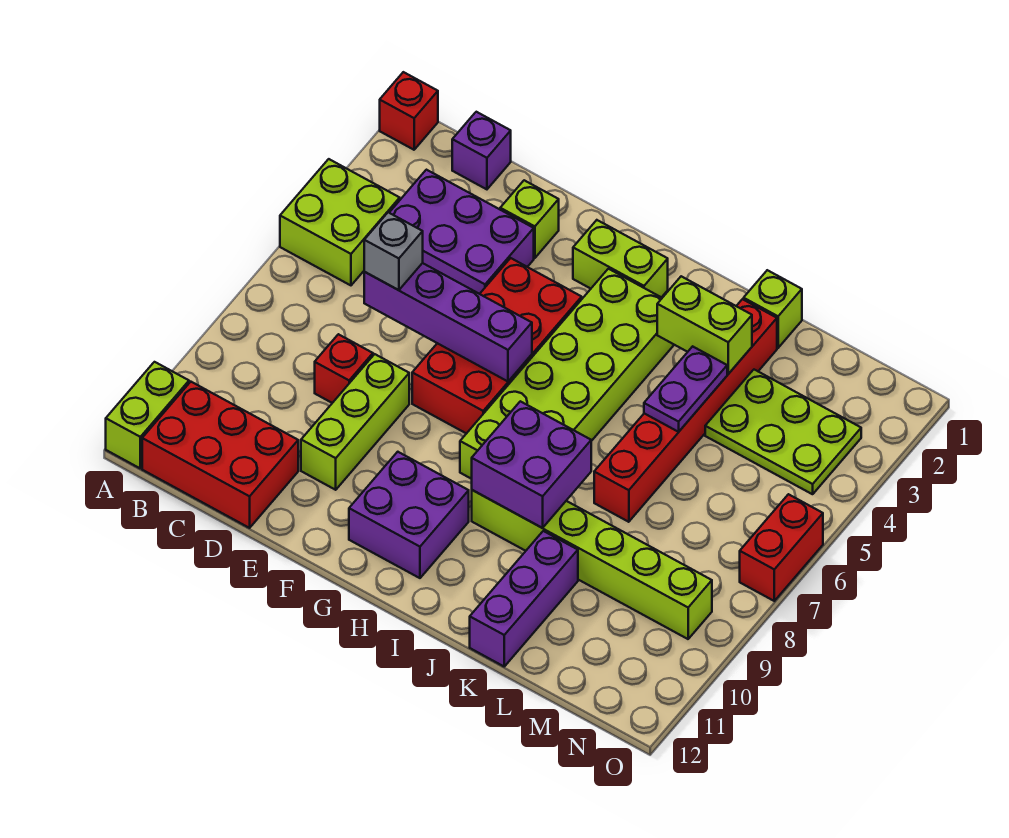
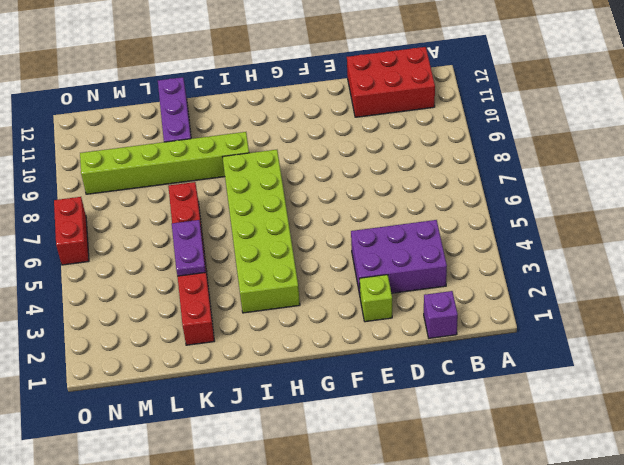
none -> red 1x1 brick [380,72,438,150]
none -> lime 2x2 brick [280,159,400,285]
none -> lime 1x2 brick [106,362,189,468]

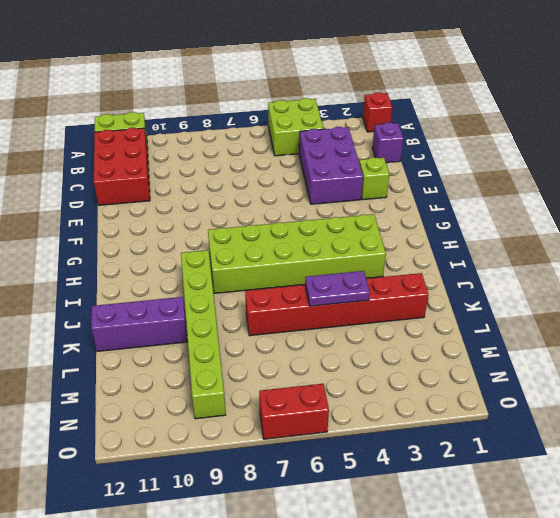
none -> red 1x1 brick [315,334,373,403]
none -> lime 1x3 brick [301,354,409,490]
none -> red 2x4 brick [412,258,582,434]

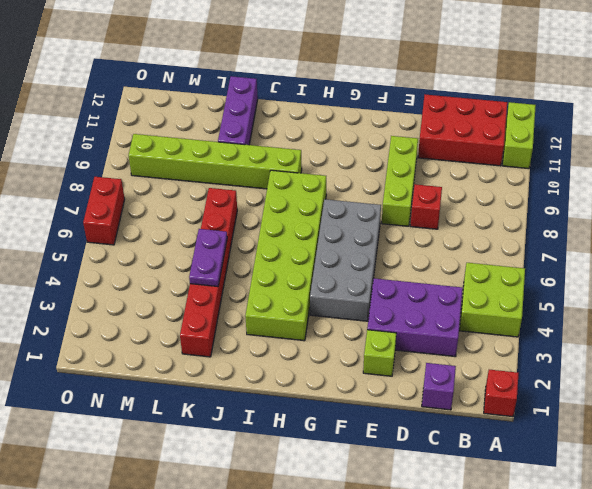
grey 2x4 brick [310,199,381,321] -> red 2x4 brick [412,258,582,434]
none -> lime 1x2 brick [573,220,668,297]
none -> purple 2x2 brick [349,452,469,578]
none -> lime 1x1 brick [744,270,802,348]

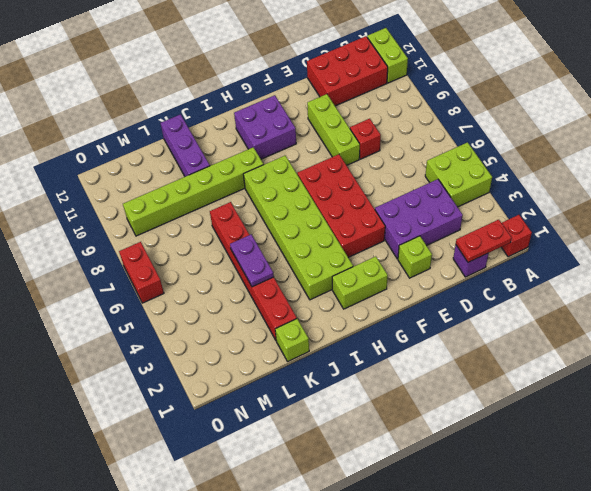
red 1x2 plate [456,220,511,262] -> none
none -> lime 2x3 plate [705,370,861,494]
none -> purple 1x4 brick [364,263,532,381]
none -> purple 2x2 brick [472,401,591,528]

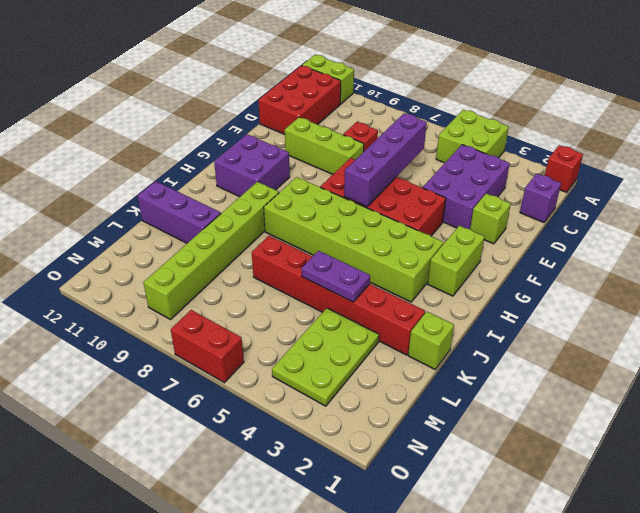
none -> purple 2x2 brick [472,401,591,528]
none -> lime 1x2 brick [657,276,752,374]
none -> grey 1x1 brick [364,212,423,290]

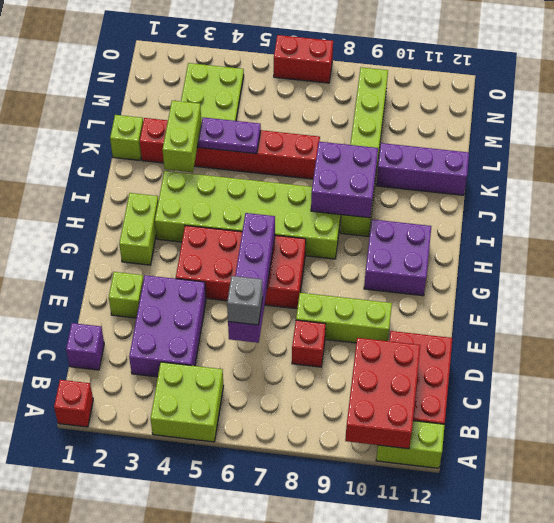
red 2x3 brick [345,338,420,449] -> none

